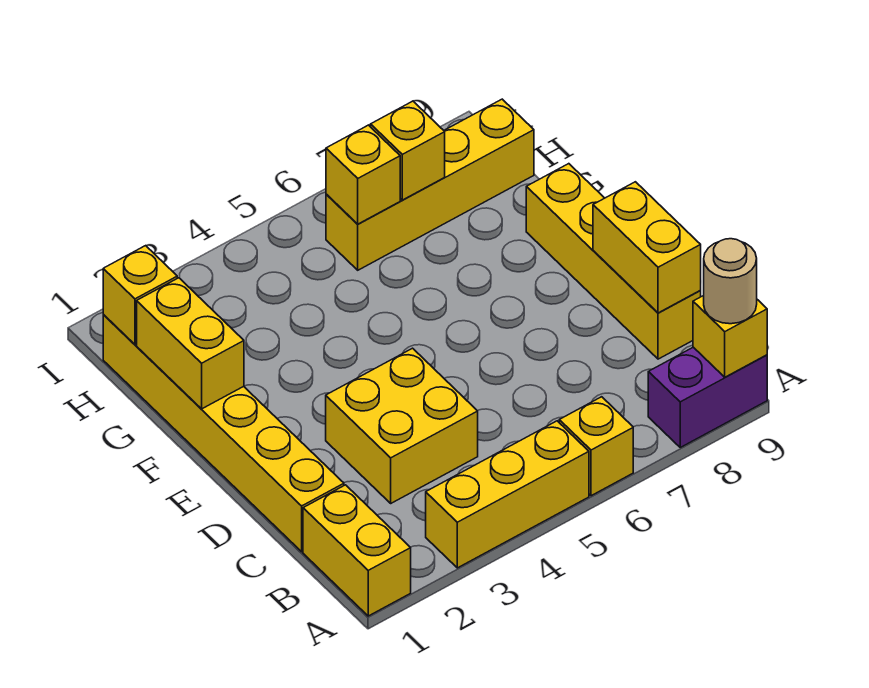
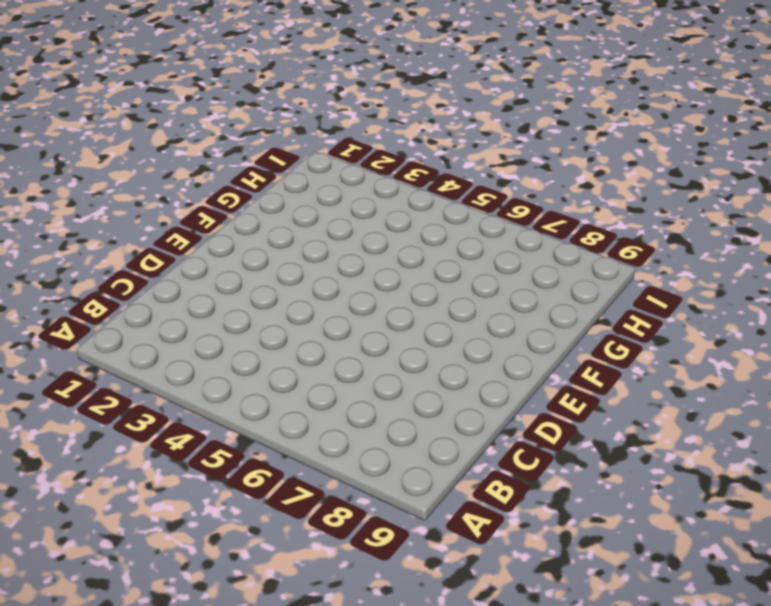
none -> yellow 1x2 brick [303,485,411,616]
none -> yellow 1x3 brick [426,421,589,568]
none -> yellow 1x1 brick [559,397,633,496]

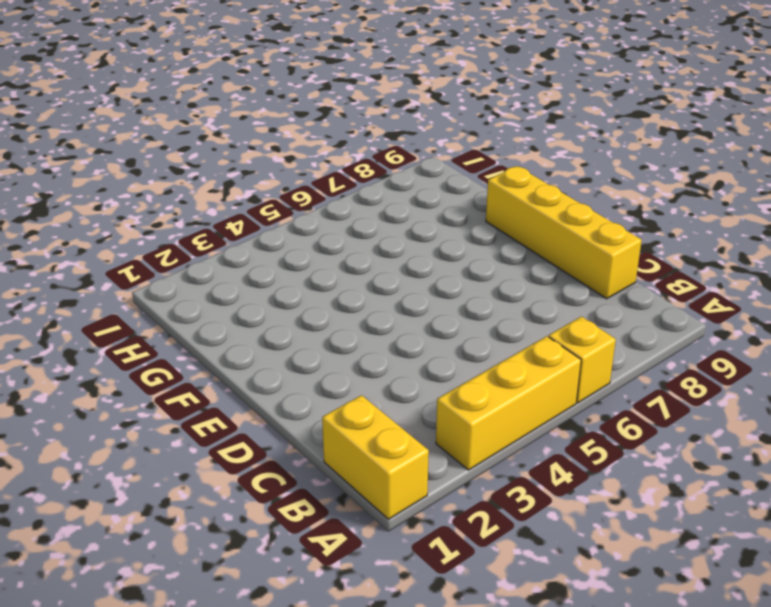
none -> purple 1x2 brick [648,347,767,447]
none -> yellow 1x6 brick [103,314,344,552]
none -> yellow 2x2 brick [326,348,478,503]

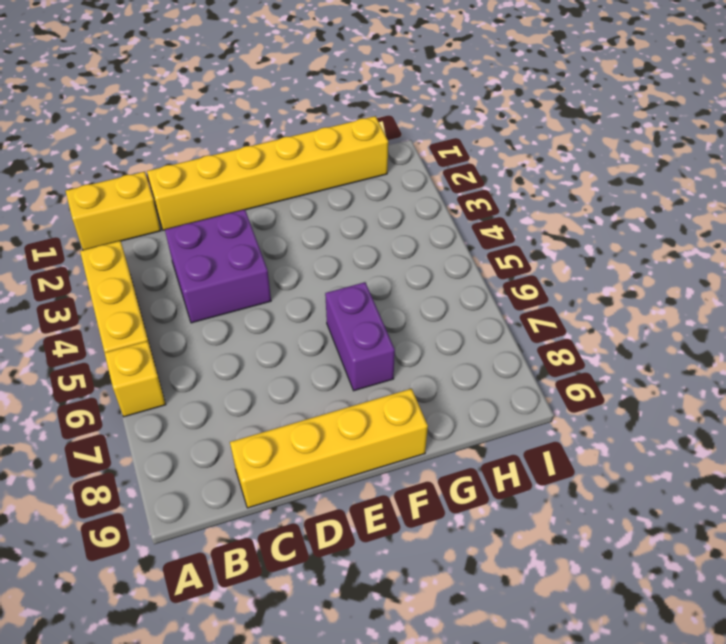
purple 2x2 brick [165,210,271,323] -> yellow 2x2 brick [326,348,478,503]
purple 1x2 brick [325,282,395,391] -> purple 1x2 brick moved to [648,347,767,447]
none -> yellow 1x4 brick [326,99,534,270]
none -> yellow 1x1 brick [693,296,767,377]
none -> yellow 1x2 brick [593,182,701,313]

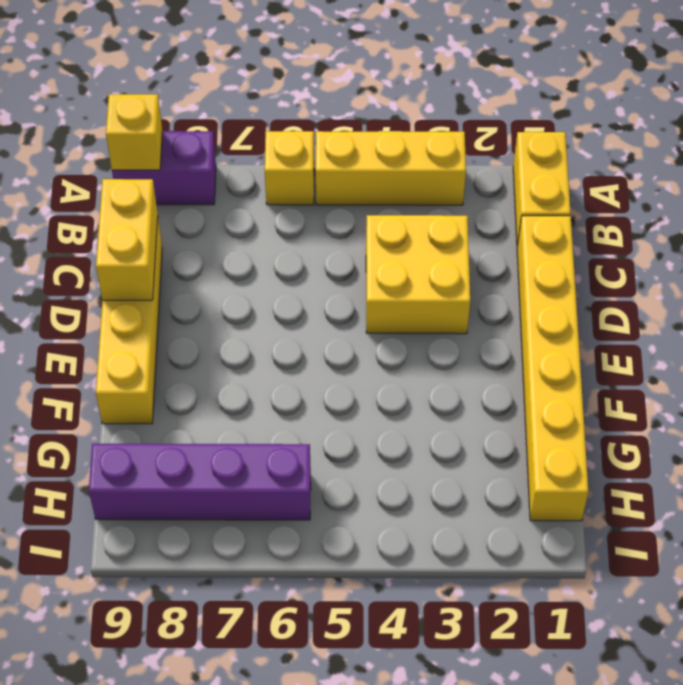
purple 1x4 brick [89,444,311,520] -> yellow 1x4 brick [326,99,534,270]
none -> yellow 1x2 brick [137,278,244,409]
none -> yellow 1x1 brick [103,246,177,344]
none -> yellow 1x1 brick [326,125,400,224]

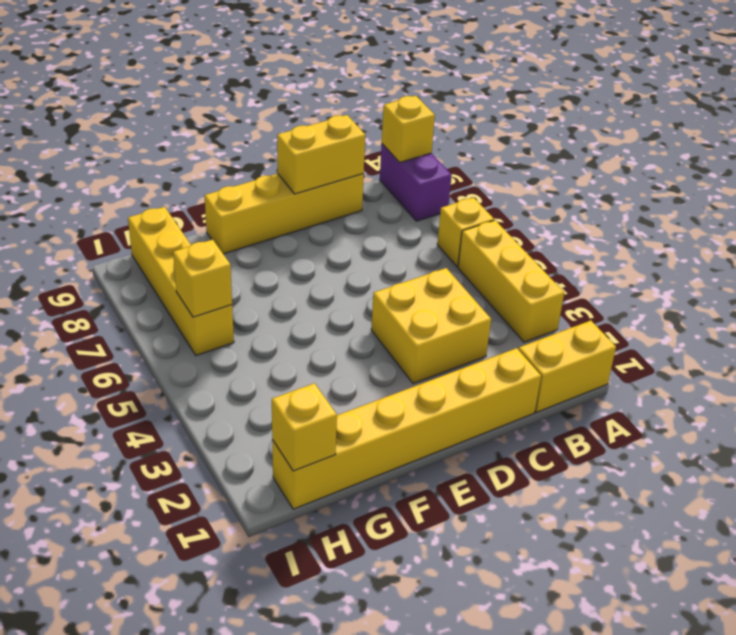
none -> yellow 1x2 brick [137,278,244,409]
none -> yellow 1x1 brick [371,101,445,200]
none -> tan 1x1 round brick [704,239,757,324]

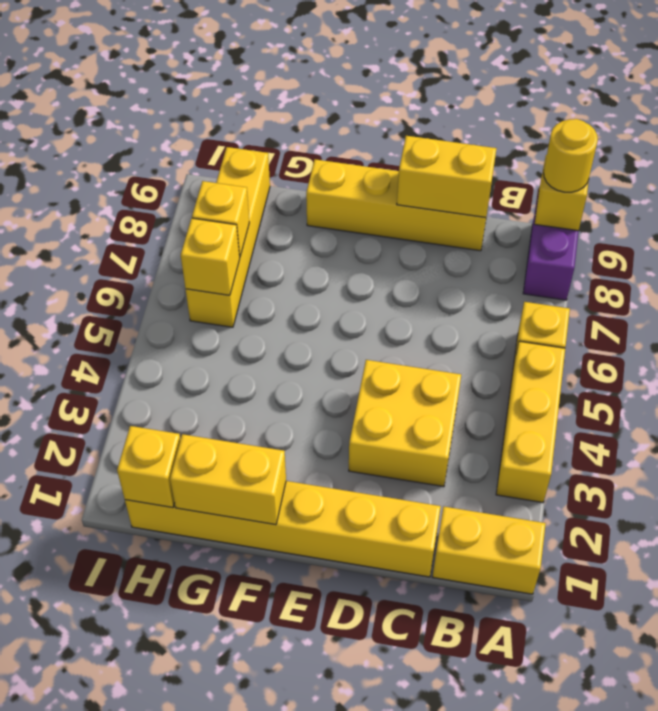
yellow 1x1 round brick [544,119,598,192] -> tan 1x1 round brick [704,239,757,324]

